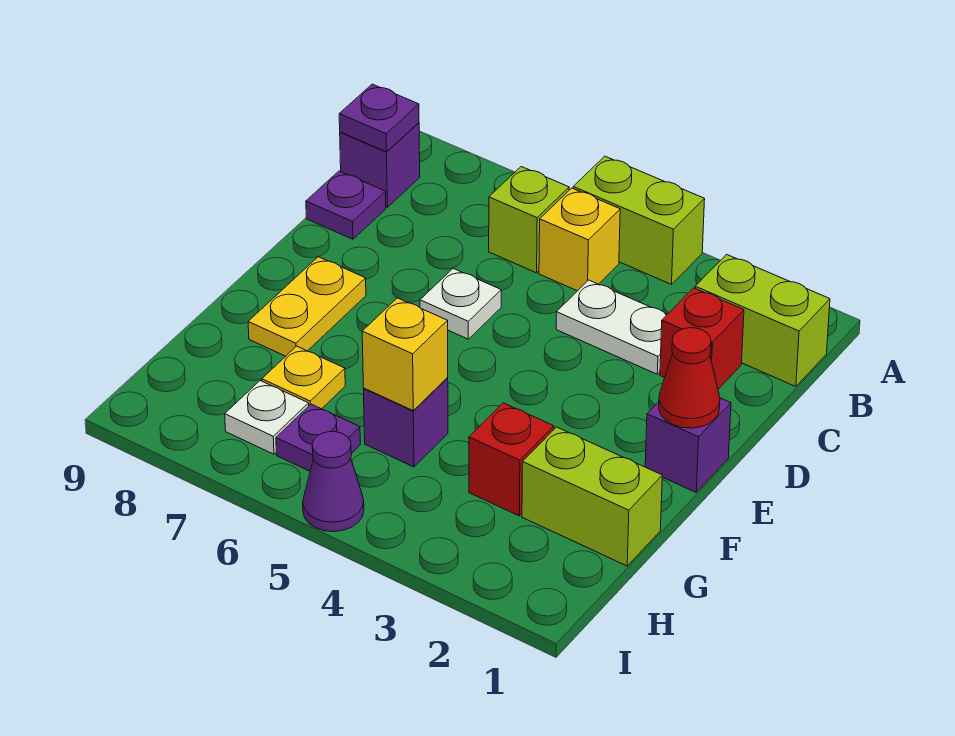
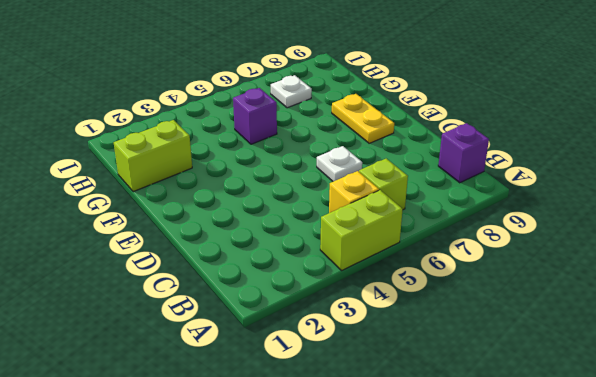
none -> lime 1x2 brick [695,254,830,387]
none -> red 1x1 brick [660,288,744,389]
none -> white 1x2 plate [556,280,667,374]

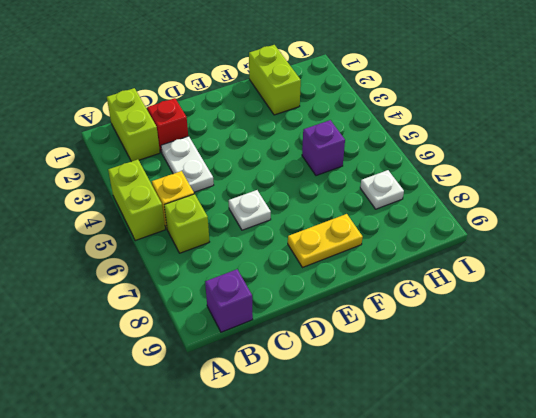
none -> purple 1x1 plate [306,171,386,239]
none -> purple 1x1 brick [645,398,731,492]
none -> red 1x1 brick [469,403,554,516]

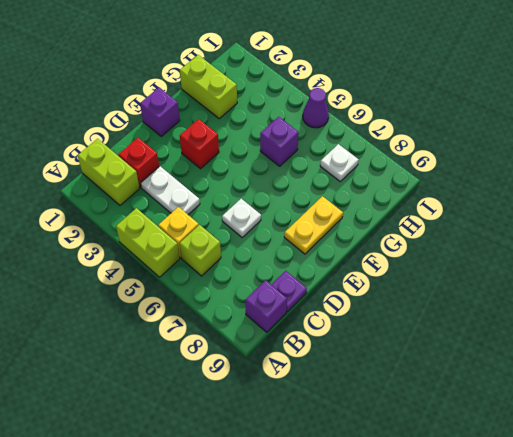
red 1x1 brick [180,119,219,169] -> red 1x1 brick moved to [469,403,554,516]
none -> yellow 1x1 plate [262,346,345,409]
none -> purple 1x1 plate [276,404,360,471]
none -> purple 1x1 plate [339,84,419,152]

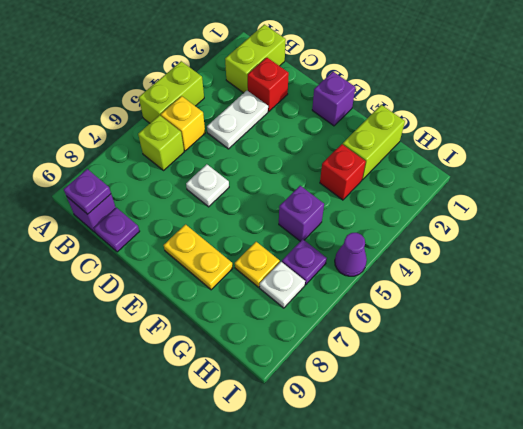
none -> red 1x1 cone [659,328,720,428]
none -> yellow 1x1 brick [362,298,448,410]

